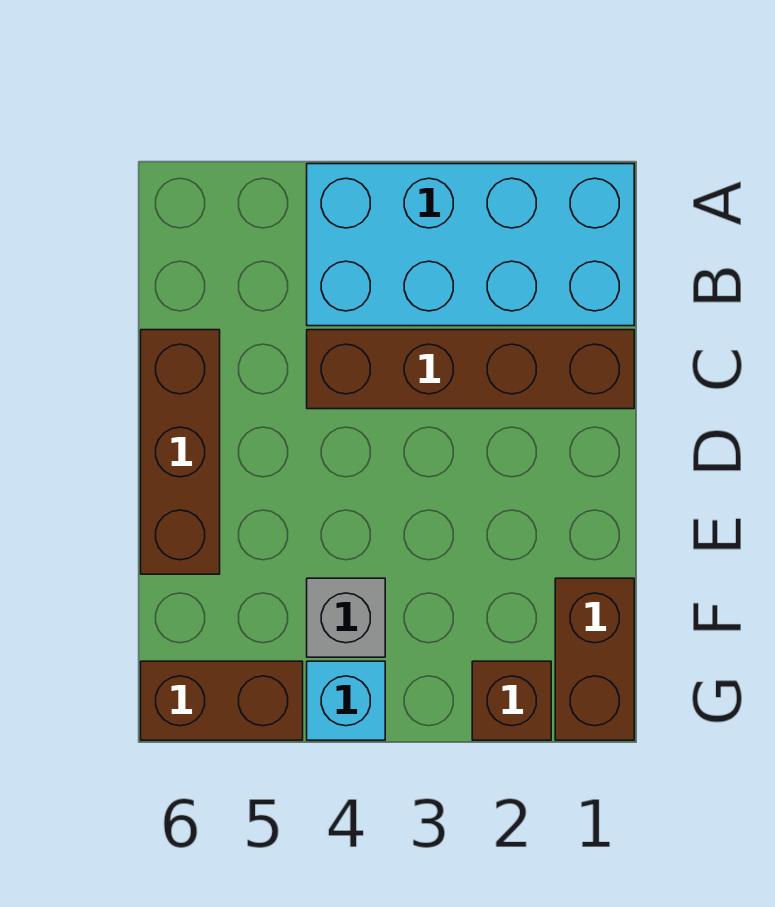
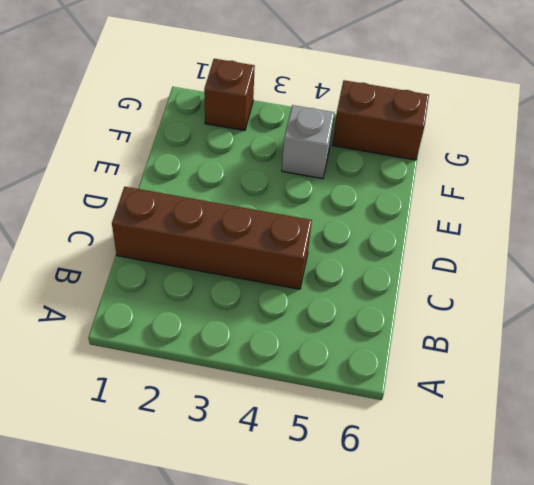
none -> cyan 2x4 brick [307,164,634,326]
none -> brown 1x3 brick [141,330,220,574]

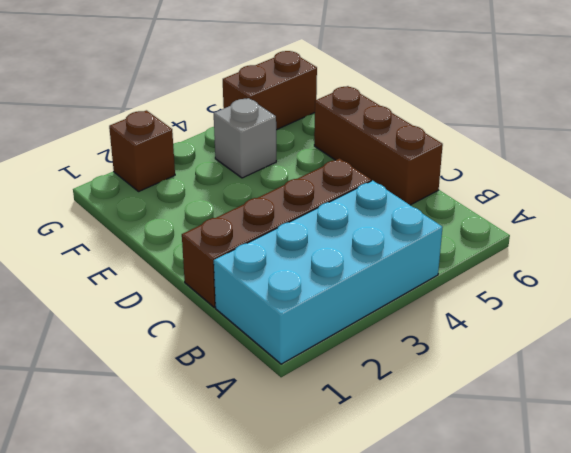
none -> brown 1x2 brick [555,578,634,740]
none -> cyan 1x1 brick [307,661,385,740]

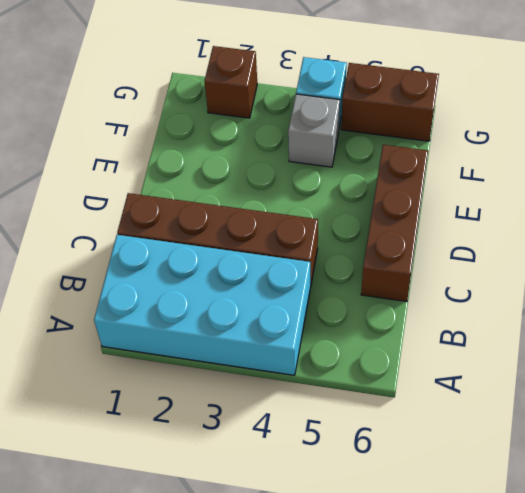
none -> brown 1x2 brick [555,578,634,740]

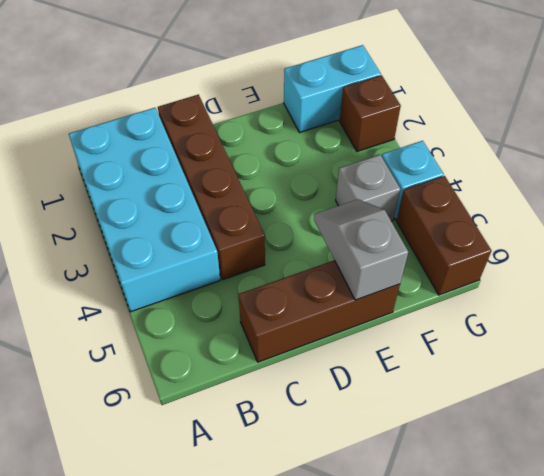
grey 1x2 slope [314,199,408,300] -> none
cyan 1x2 brick [284,45,381,133] -> brown 1x2 brick [555,578,634,740]

